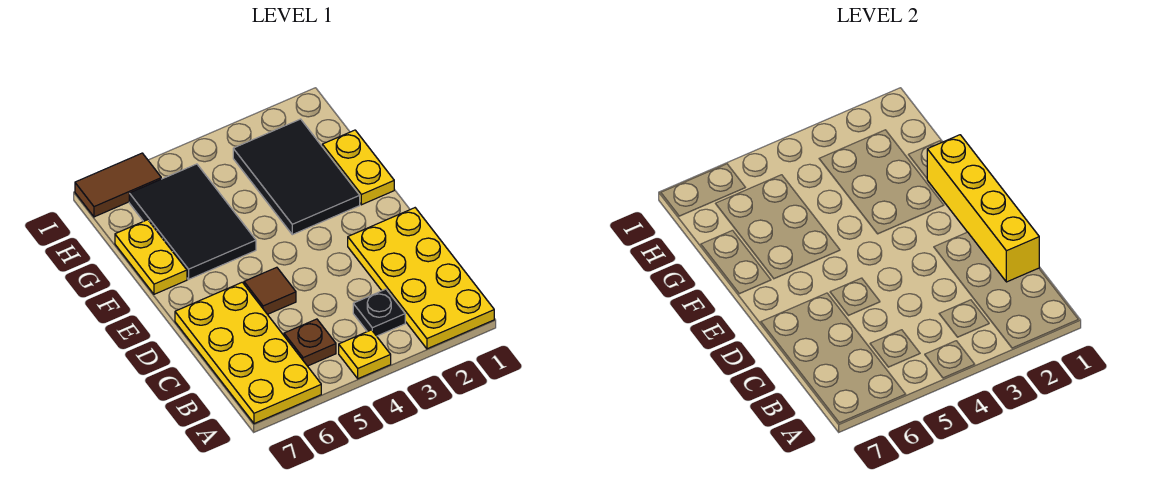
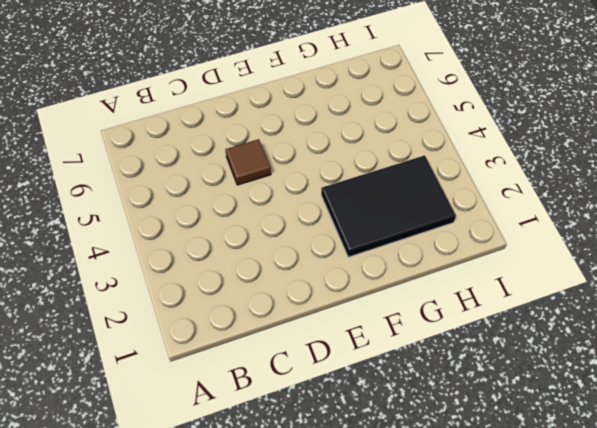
none -> yellow 2x4 plate [348,208,494,349]
none -> yellow 1x1 plate [339,330,391,379]
none -> yellow 2x4 plate [175,282,321,424]

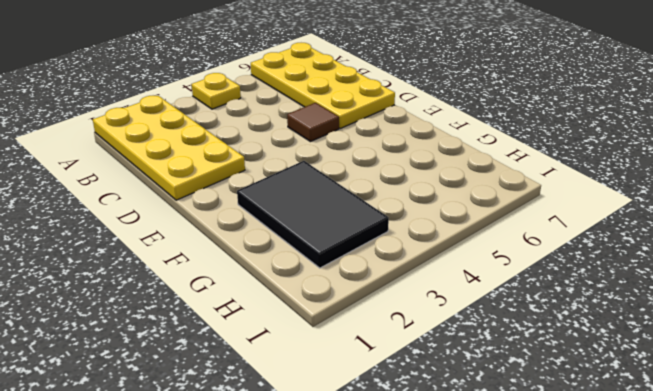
none -> black 1x1 plate [353,289,405,336]
none -> brown 1x1 plate [284,319,336,366]
none -> yellow 1x2 plate [322,130,394,205]

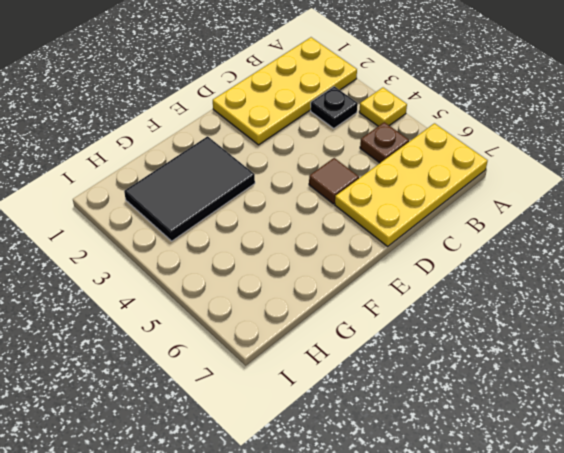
none -> yellow 1x2 plate [322,130,394,205]
none -> black 2x3 tile [129,164,256,279]
none -> yellow 1x2 plate [115,220,187,294]

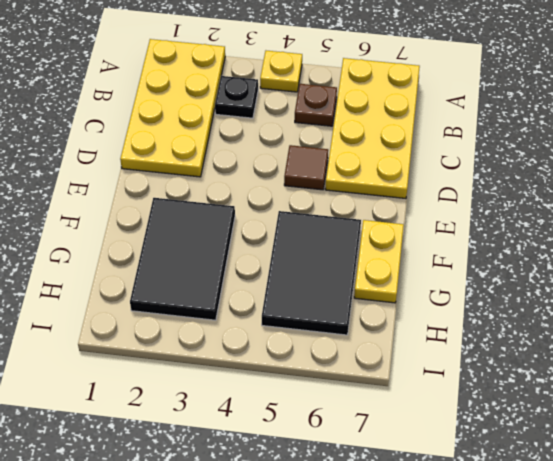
none -> yellow 1x2 plate [322,130,394,205]
none -> brown 1x2 tile [75,153,161,217]
none -> yellow 1x4 brick [927,135,1039,282]

